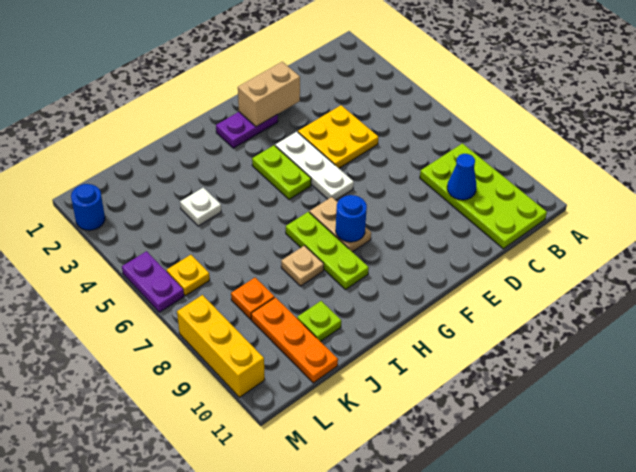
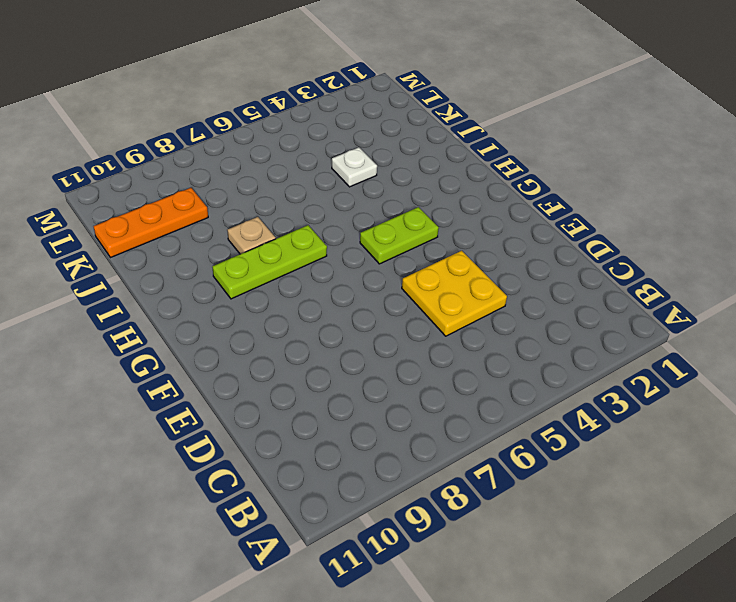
none -> lime 2x4 plate [420,143,547,249]
none -> purple 1x2 plate [216,112,278,148]
none -> white 1x3 plate [275,132,354,200]

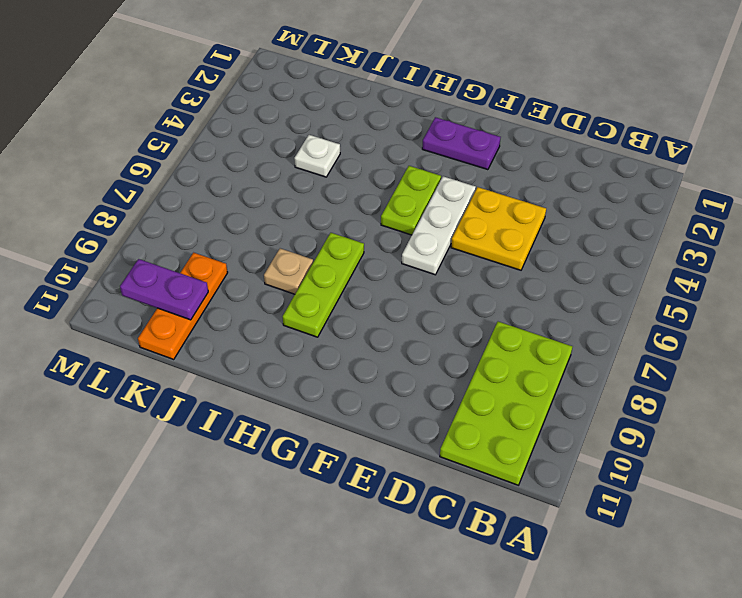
purple 1x2 plate [120,259,208,320] -> purple 1x2 plate turned to [122,251,184,312]
none -> tan 1x2 plate [309,197,371,252]
none -> lime 1x1 plate [297,301,341,342]
none -> orange 1x1 plate [231,278,274,319]

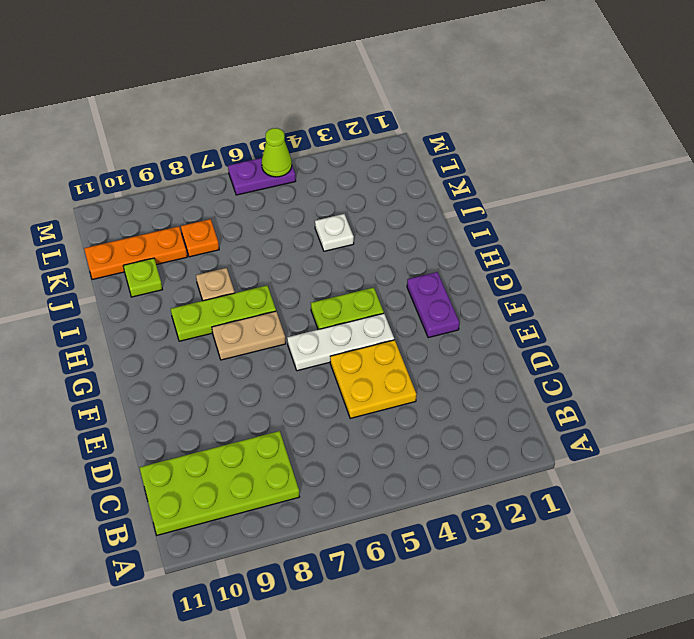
lime 1x1 cone [262,128,292,177] -> none
none -> yellow 1x1 plate [167,255,210,296]
none -> blue 1x1 round brick [71,184,105,230]
none -> yellow 1x3 brick [177,295,265,397]

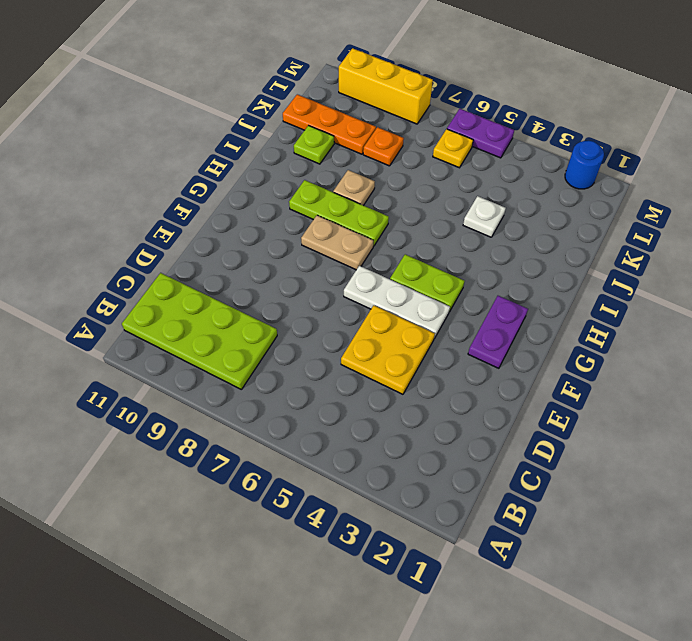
none -> blue 1x1 cone [447,154,476,200]
none -> tan 1x2 brick [238,62,300,127]
none -> blue 1x1 round brick [336,195,367,242]

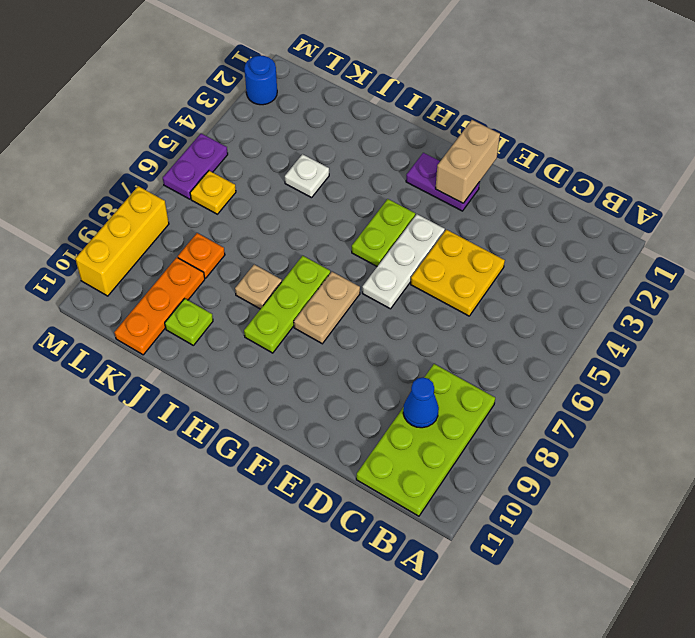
tan 1x2 brick [436,120,500,203] -> tan 1x2 brick turned to [238,62,300,127]
none -> blue 1x1 round brick [336,195,367,242]

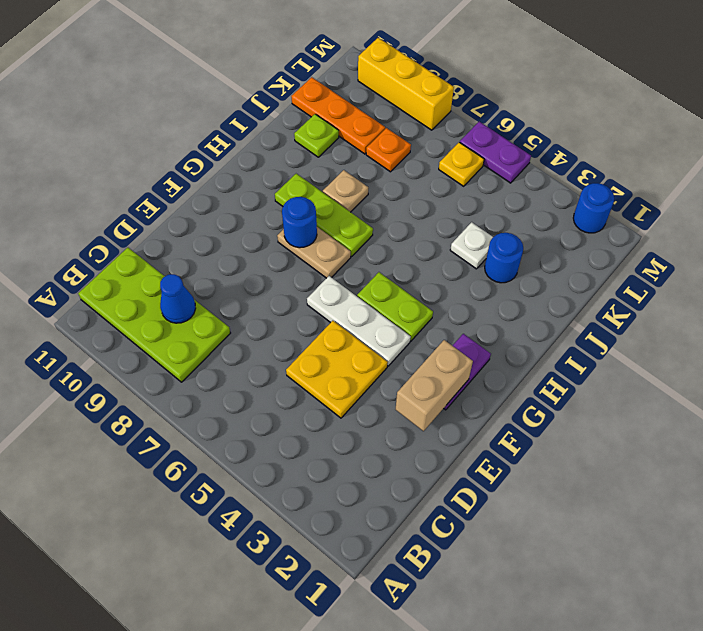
blue 1x1 round brick [485,233,523,283] -> none

